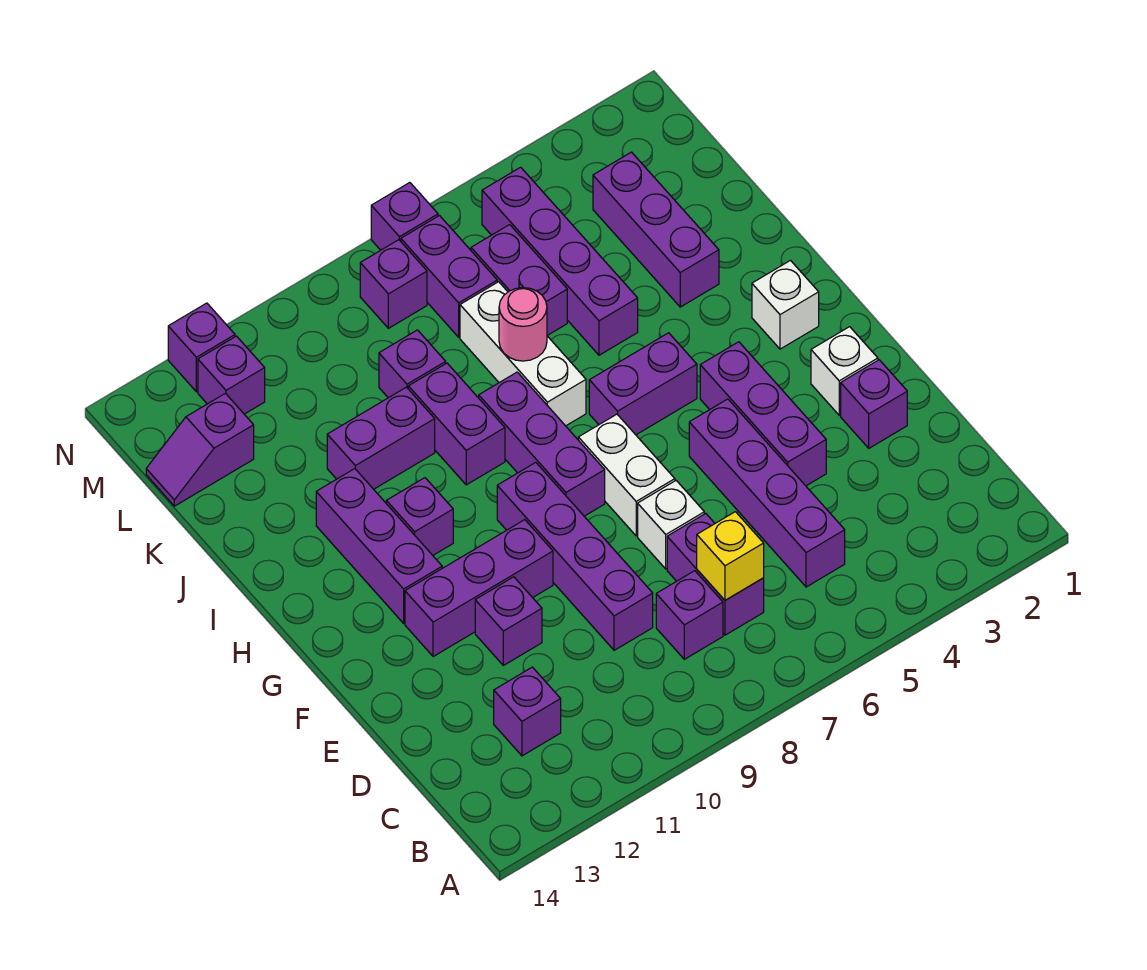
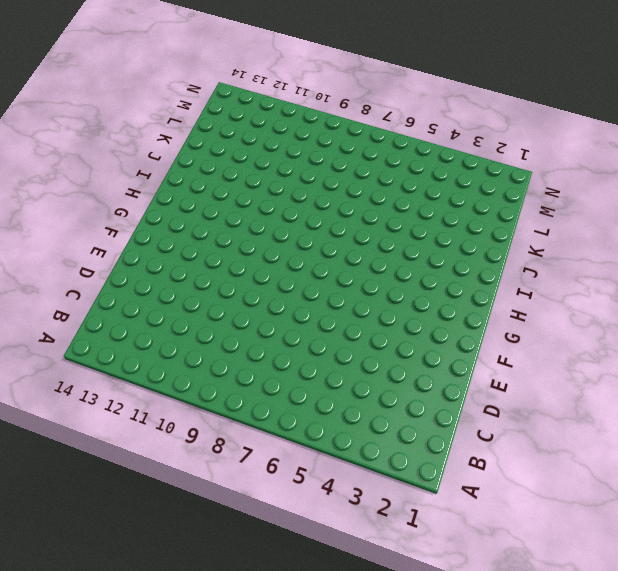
none -> purple 1x4 brick [689,399,845,587]
none -> purple 1x2 brick [667,514,764,635]
none -> purple 1x1 brick [656,571,723,659]
none -> purple 1x1 brick [494,667,561,756]

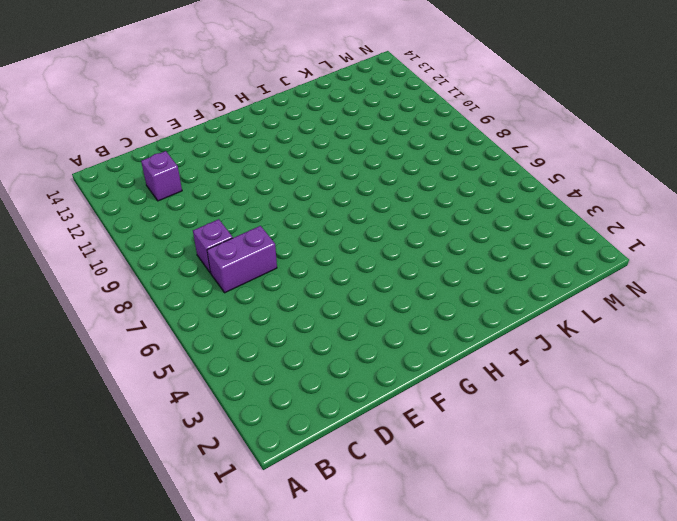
none -> purple 1x4 brick [689,399,845,587]
none -> purple 1x4 brick [497,462,653,650]
none -> purple 1x1 brick [841,360,907,448]
none -> purple 1x3 brick [700,342,826,486]

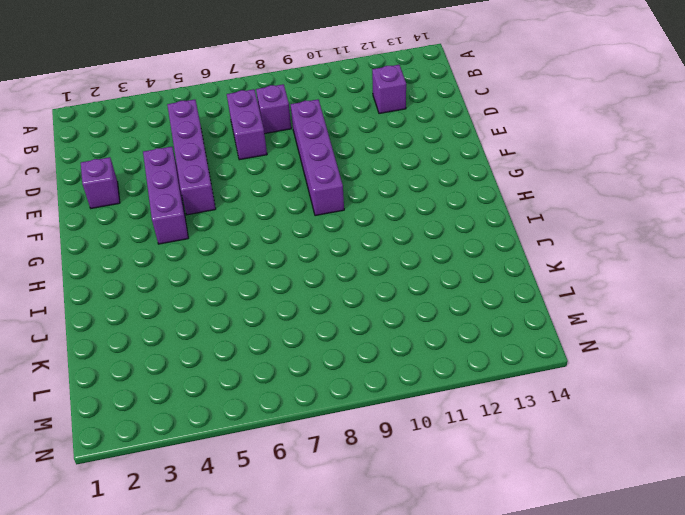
none -> white 1x1 brick [638,481,704,569]
none -> purple 1x1 brick [475,577,542,665]
none -> white 1x1 brick [811,327,878,415]
none -> white 1x2 brick [578,414,675,536]

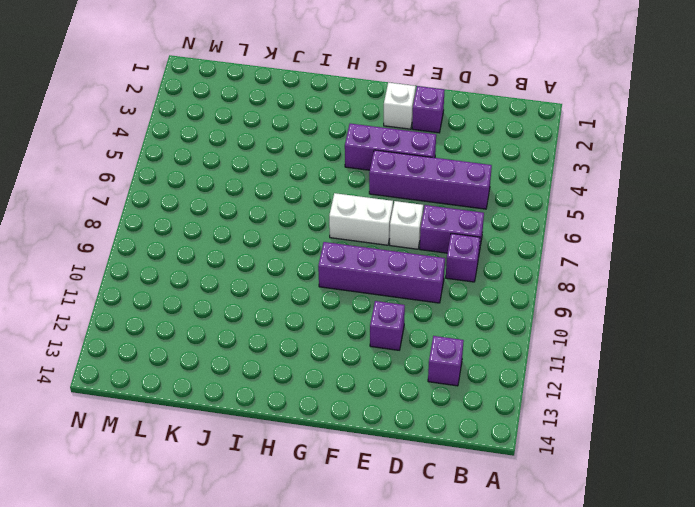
none -> purple 1x3 brick [405,520,553,657]
none -> purple 1x3 brick [479,372,605,516]
none -> purple 1x3 brick [316,469,442,623]
none -> white 1x1 brick [752,261,819,349]

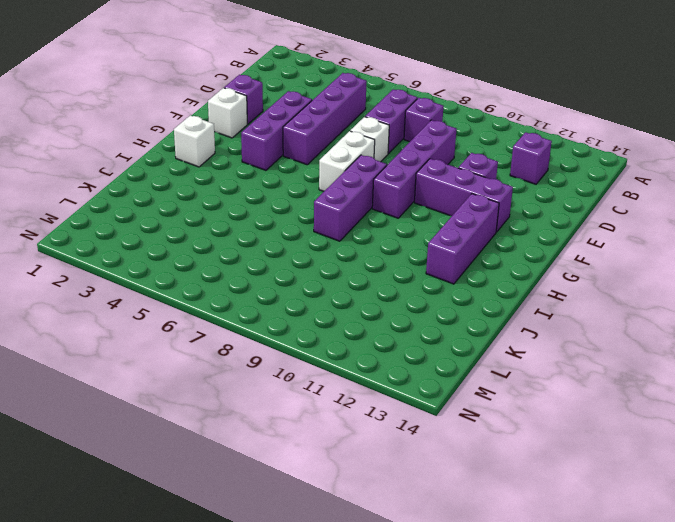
none -> purple 1x2 brick [589,333,697,435]
none -> purple 1x1 brick [386,478,453,555]
none -> white 1x3 brick [460,282,586,426]
none -> purple 1x2 brick [408,363,505,485]

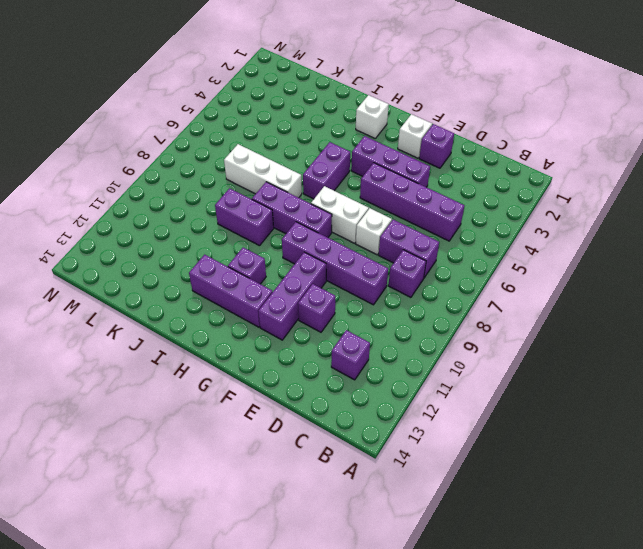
none -> purple 1x3 brick [593,152,719,307]
none -> purple 1x4 brick [482,167,638,355]
none -> purple 1x2 brick [327,387,435,489]
none -> purple 1x2 brick [471,225,567,335]

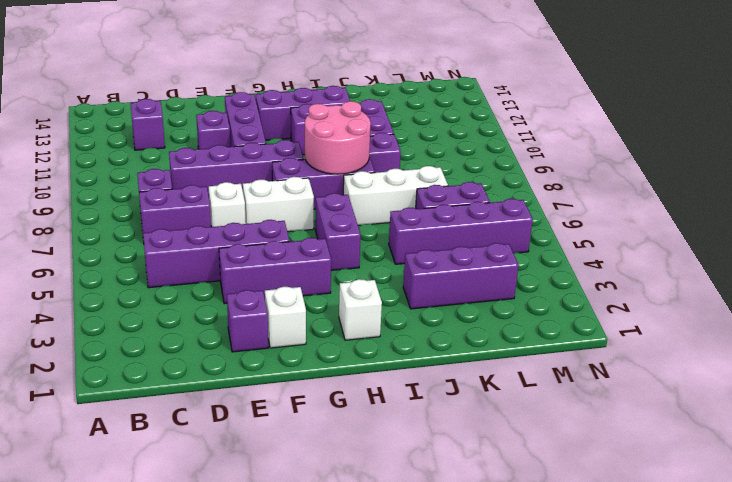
pink 2x2 round brick [305,101,371,174] -> none
none -> purple 1x1 brick [379,330,446,398]
none -> purple 1x2 brick [401,216,497,337]
none -> purple 1x2 slope [146,393,254,506]
none -> purple 1x1 brick [360,240,427,328]

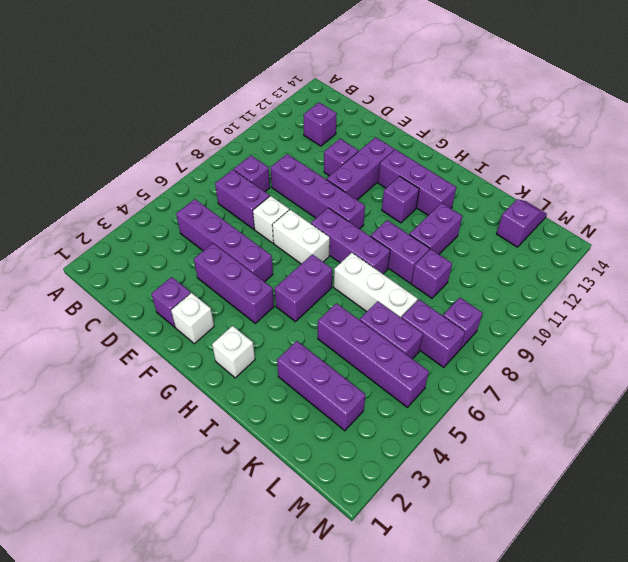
none -> purple 1x1 brick [198,336,265,414]
none -> purple 1x1 brick [371,183,438,250]
none -> purple 1x1 brick [168,303,235,392]
none -> yellow 1x1 brick [697,512,764,600]

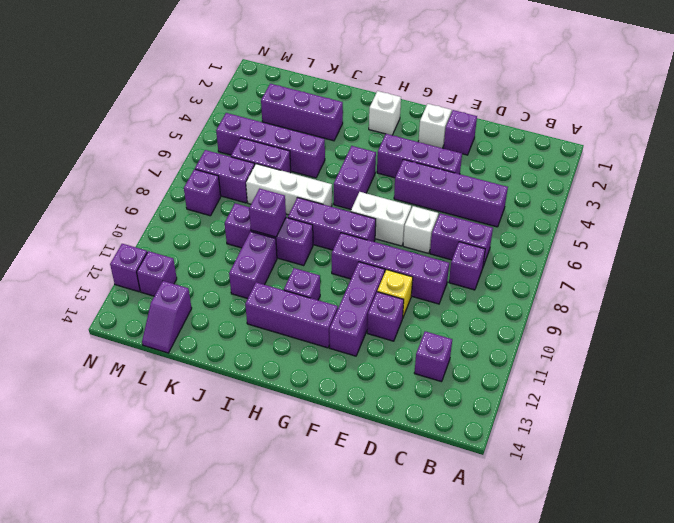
yellow 1x1 brick [377,270,413,317] -> yellow 1x1 brick moved to [697,512,764,600]
purple 1x1 brick [249,189,286,237] -> purple 1x1 brick moved to [371,183,438,250]
none -> pink 1x1 round brick [499,288,547,361]

